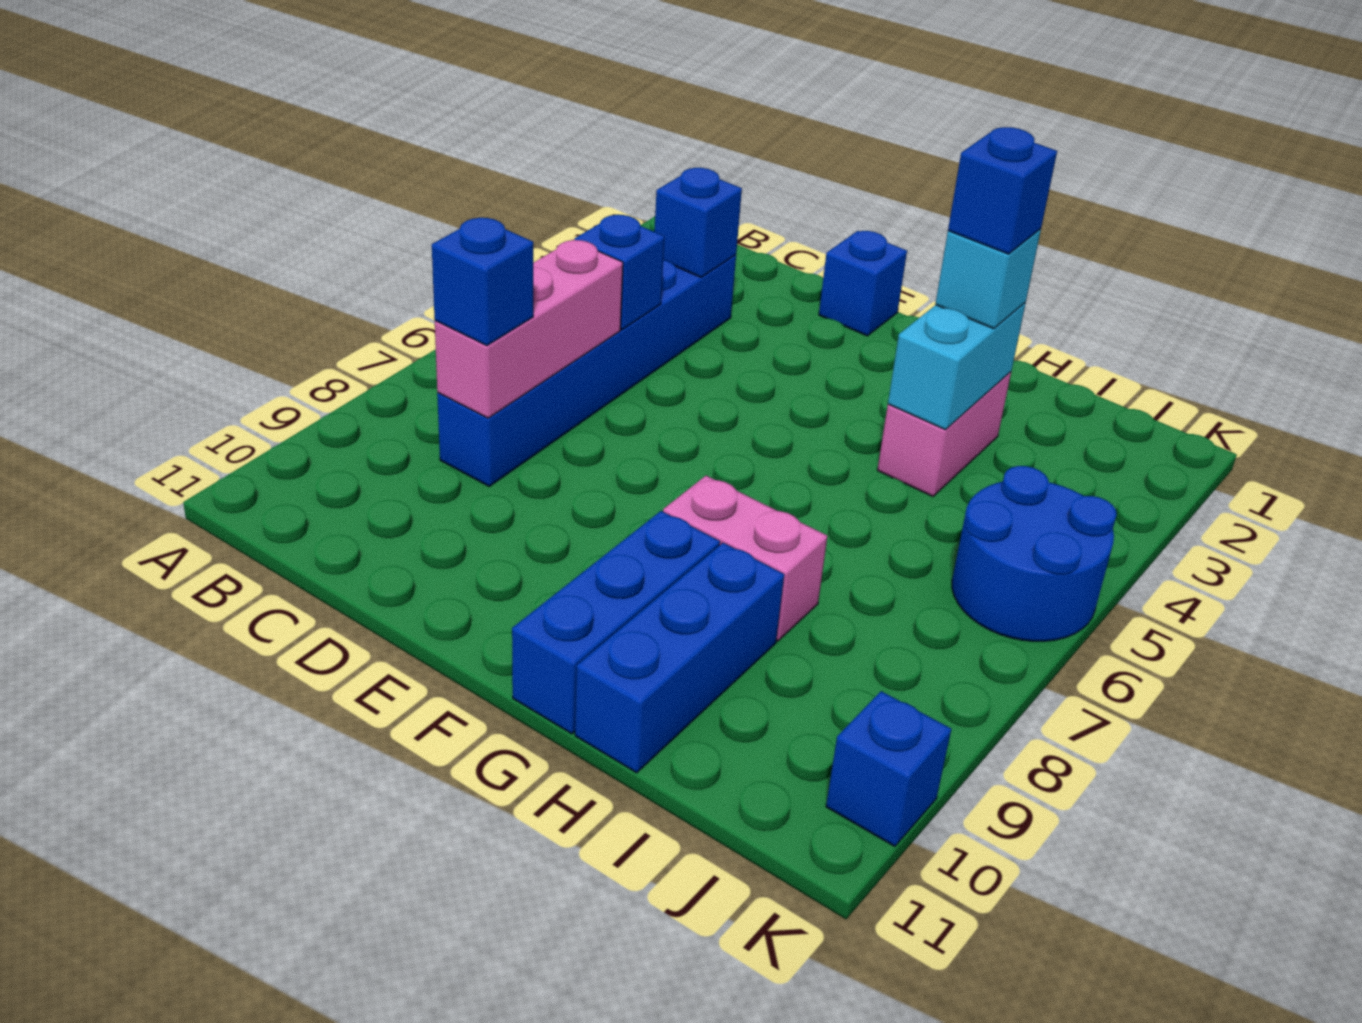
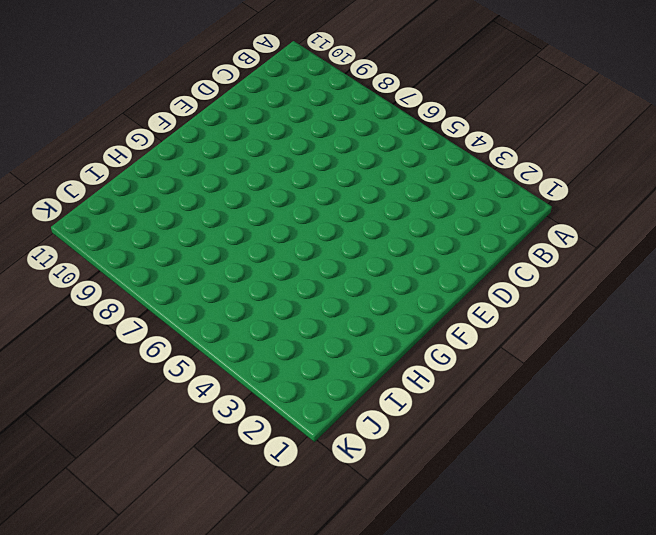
none -> blue 1x6 brick [437,255,736,486]
none -> blue 1x1 brick [819,231,907,336]
none -> pink 1x2 brick [663,476,827,641]

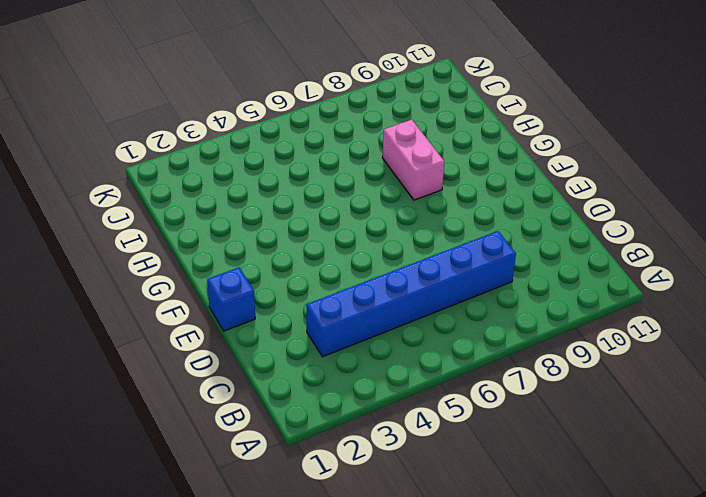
none -> blue 1x3 brick [512,511,720,734]
none -> pink 1x2 brick [878,372,1011,496]
none -> blue 1x3 brick [575,543,784,773]

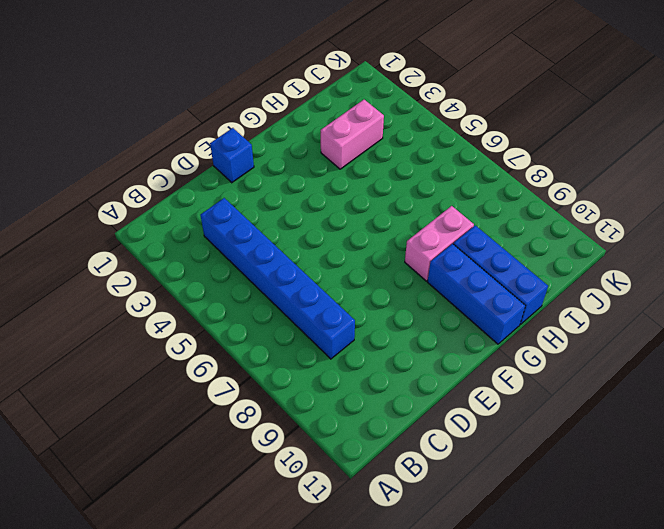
pink 1x2 brick [321,100,384,169] -> pink 1x2 brick turned to [878,372,1011,496]
none -> blue 2x2 round brick [952,466,1117,641]
none -> blue 1x1 brick [826,691,951,846]
none -> blue 1x1 brick [654,168,742,277]

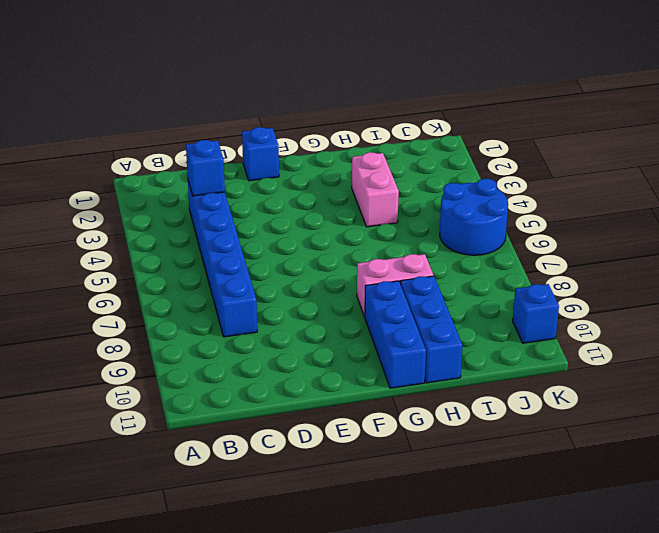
none -> blue 1x1 brick [574,215,665,329]
none -> pink 1x3 brick [435,240,623,418]
none -> cyan 1x2 brick [888,303,1026,430]

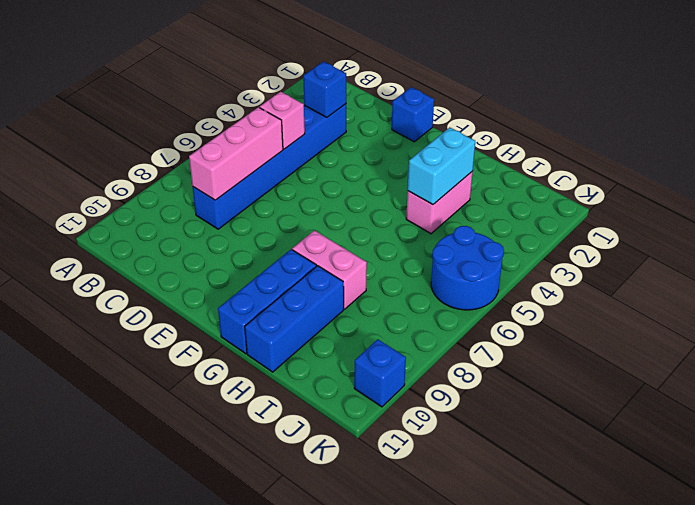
pink 1x1 brick [260,92,305,149] -> blue 1x1 brick [574,215,665,329]
none -> blue 1x1 brick [432,218,533,346]
none -> cyan 1x1 brick [935,229,1041,329]
none -> blue 1x1 brick [948,127,1057,254]

